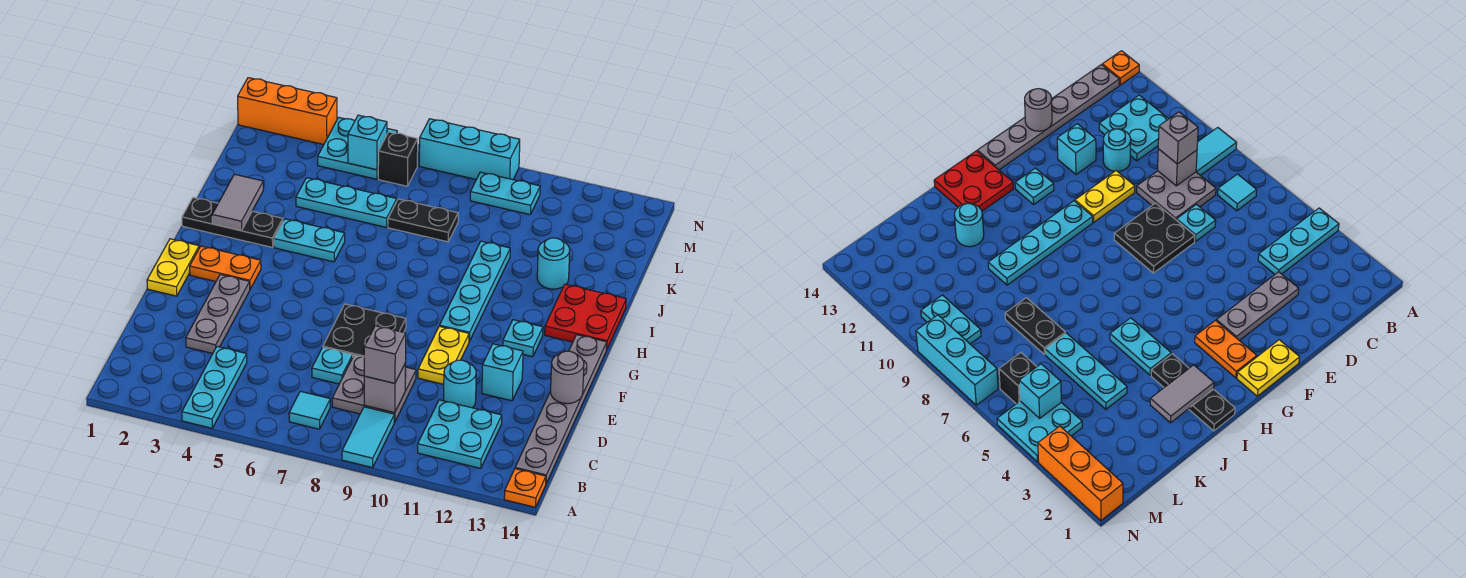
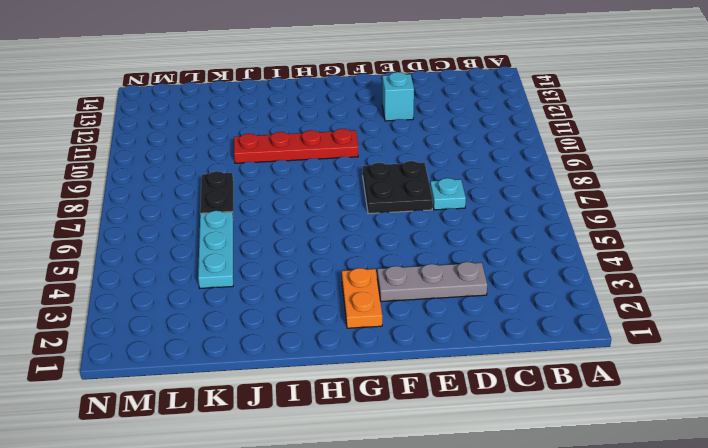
red 1x4 plate [234,129,358,163] -> cyan 1x4 plate [440,241,510,341]
none -> cyan 1x3 plate [182,347,247,428]
none -> cyan 1x2 tile [342,407,394,468]
none -> orange 1x1 plate [504,469,546,507]
none -> cyan 1x1 tile [289,391,330,429]

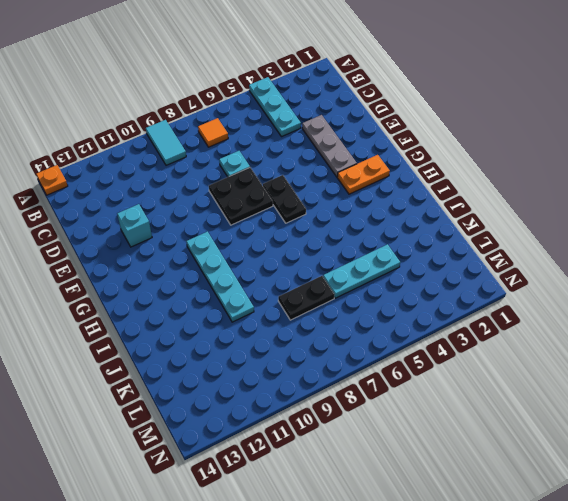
orange 1x1 tile [198,118,228,147] -> cyan 1x1 tile [289,391,330,429]
black 1x2 plate [263,175,306,223] -> none
none -> cyan 2x2 plate [418,400,502,468]
none -> grey 1x6 plate [515,335,607,483]
none -> grey 2x2 plate [332,355,416,422]
none -> cyan 1x1 round brick [444,360,476,408]

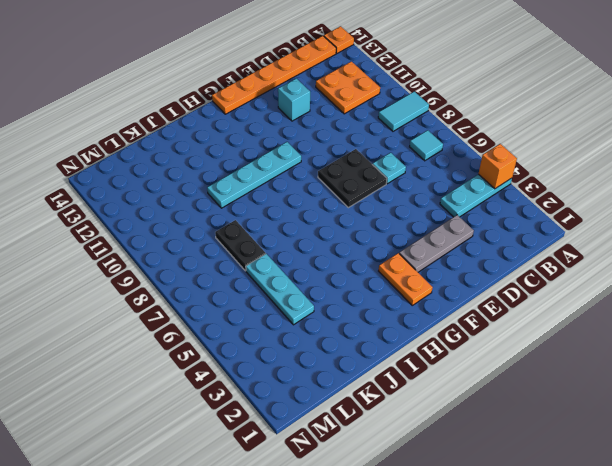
orange 1x1 brick [479,144,517,189] -> none
orange 2x2 plate [316,61,380,114] -> cyan 2x2 plate [418,400,502,468]
orange 1x6 plate [212,36,336,114] -> grey 1x6 plate [515,335,607,483]
none -> grey 2x2 plate [332,355,416,422]
none -> cyan 1x1 round brick [444,360,476,408]
none -> yellow 1x2 plate [418,326,469,384]
none -> yellow 1x2 plate [147,239,199,296]

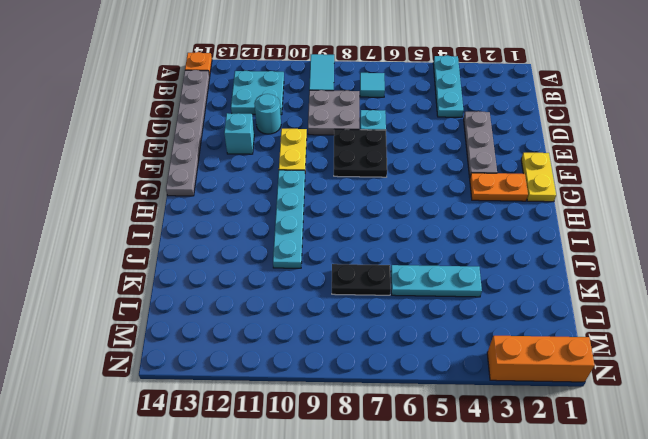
none -> cyan 1x1 plate [503,320,543,357]
none -> red 2x2 plate [545,284,626,350]
none -> black 1x3 plate [182,197,283,247]
none -> cyan 1x2 plate [274,219,345,262]

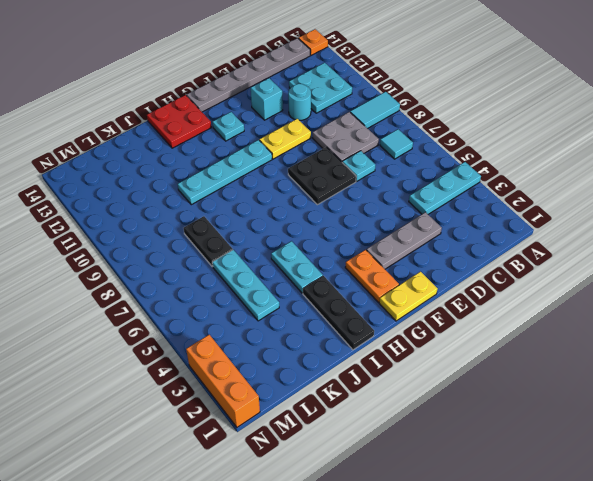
none -> cyan 1x1 round brick [537,238,570,289]
none -> cyan 2x2 plate [318,117,397,179]
none -> black 1x1 brick [378,132,418,186]
none -> cyan 1x2 plate [470,172,540,215]

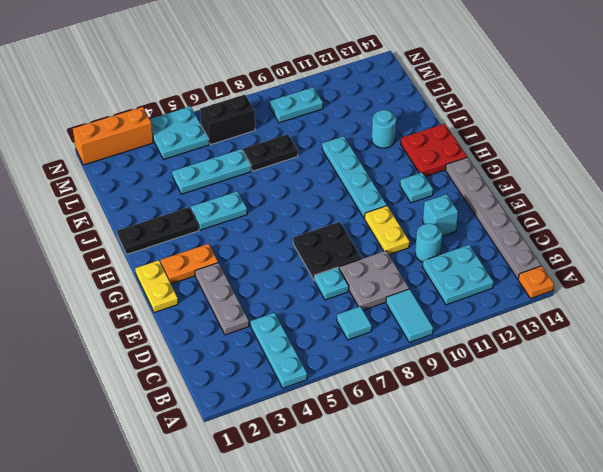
black 1x2 brick [200,95,255,145] -> black 1x1 brick [378,132,418,186]
none -> cyan 1x3 brick [419,119,520,180]
none -> grey 1x1 brick [364,363,406,413]
none -> grey 1x1 round brick [551,351,584,404]
none -> grey 1x2 tile [212,174,263,231]

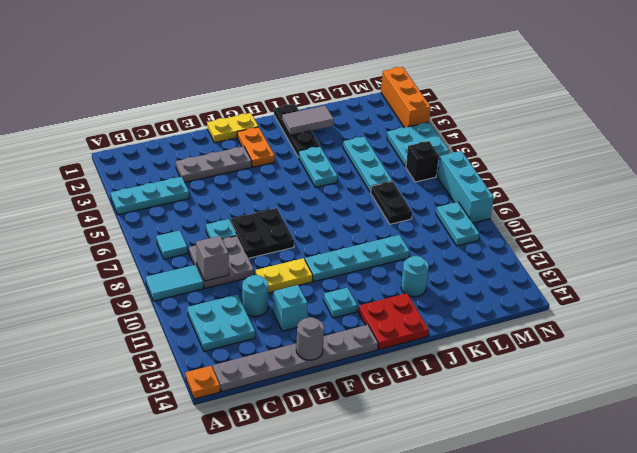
none -> cyan 1x1 brick [348,115,387,170]
none -> grey 1x1 brick [364,326,406,383]

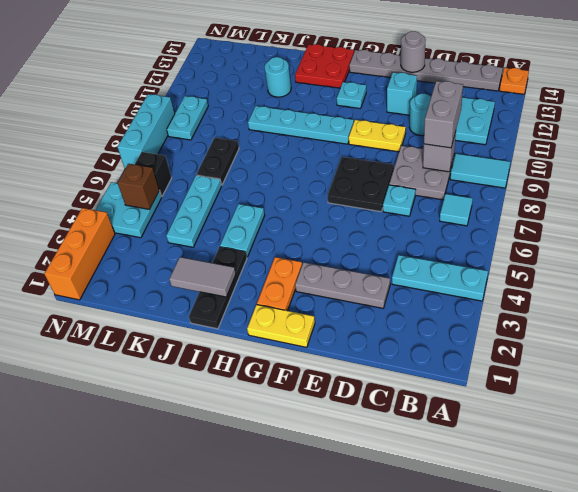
grey 1x2 brick [424,81,463,148] -> grey 1x1 brick [364,326,406,383]
brown 1x1 brick [117,164,159,209] -> cyan 1x1 brick [348,115,387,170]

